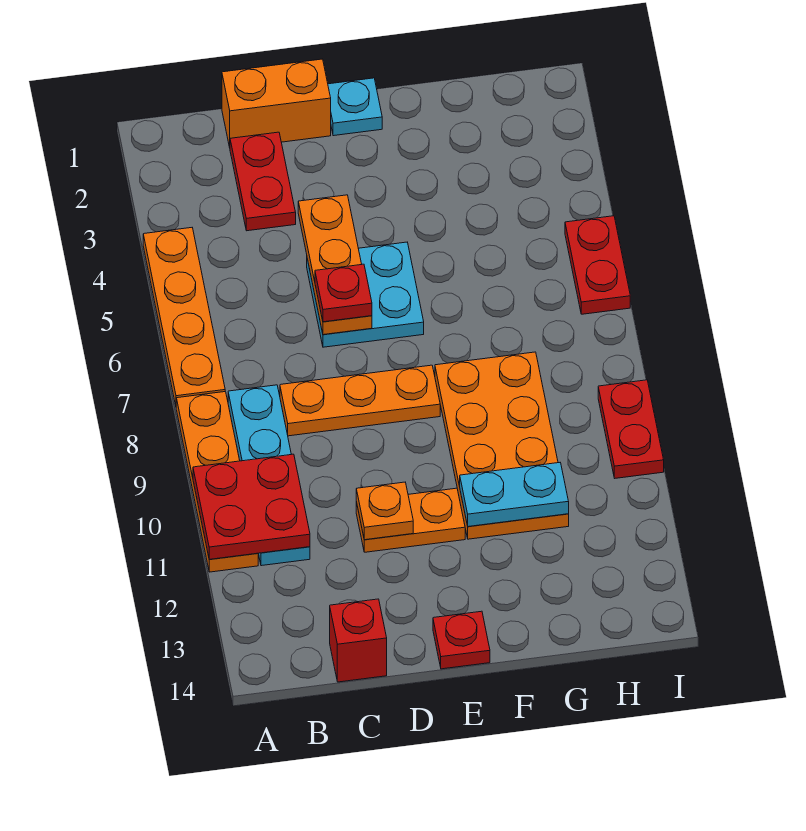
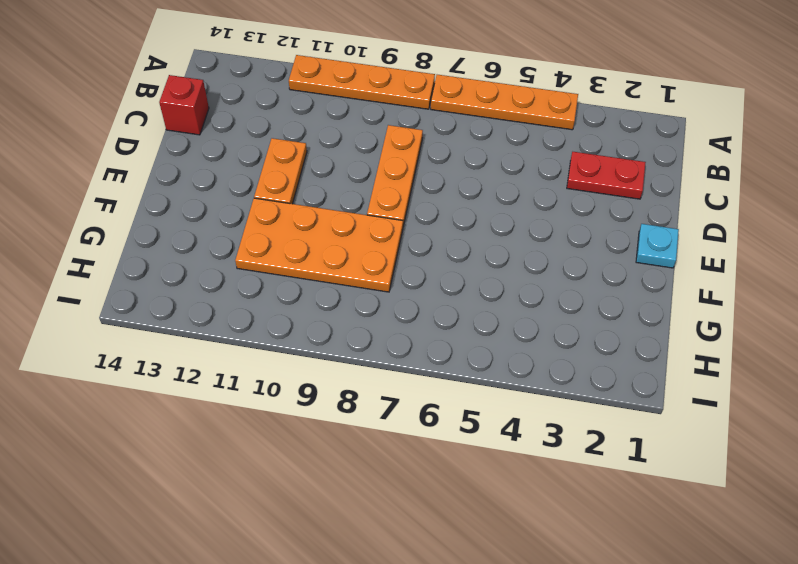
none -> cyan 1x4 plate [228,385,310,566]
none -> orange 1x2 brick [222,59,331,147]
none -> cyan 2x2 plate [307,242,424,347]

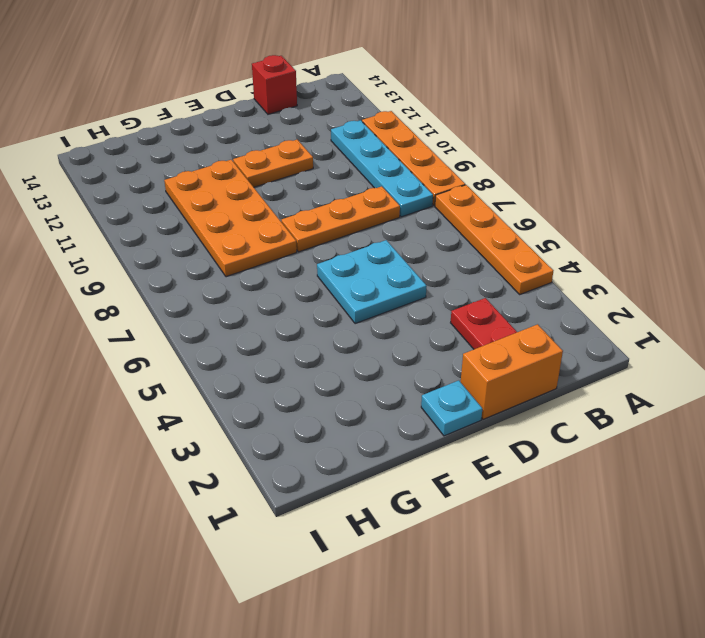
none -> red 1x1 plate [433,611,490,669]
none -> red 1x2 plate [565,216,630,314]
none -> red 1x2 plate [598,380,664,478]

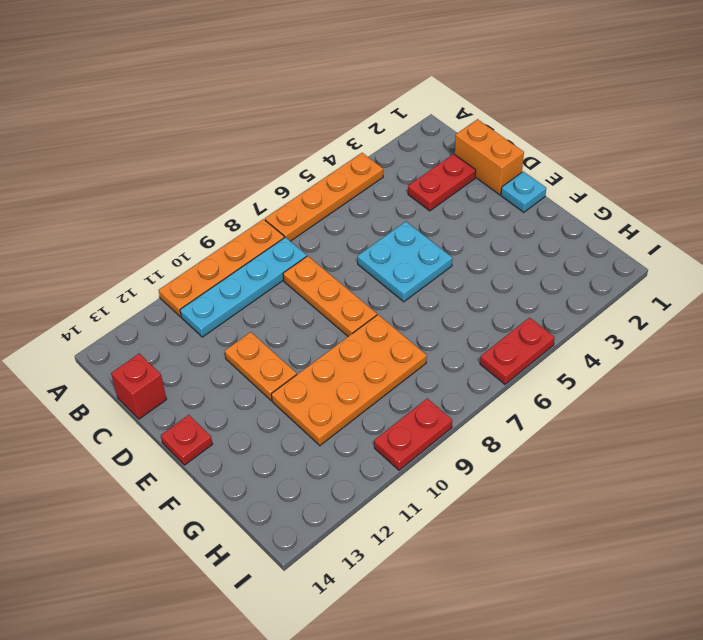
none -> red 2x2 plate [193,454,310,559]
none -> orange 1x3 plate [298,195,372,335]
none -> orange 1x1 plate [356,482,413,540]

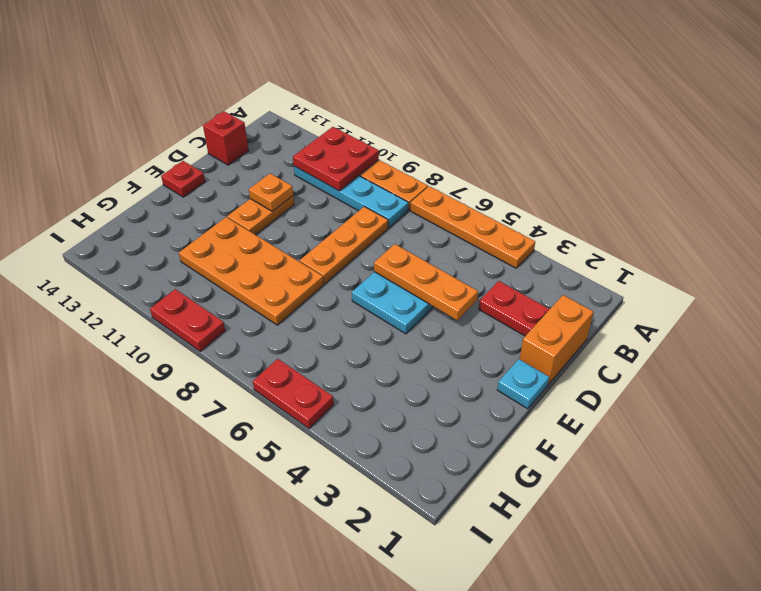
none -> cyan 1x2 plate [460,463,569,527]
none -> red 1x1 plate [315,264,372,322]

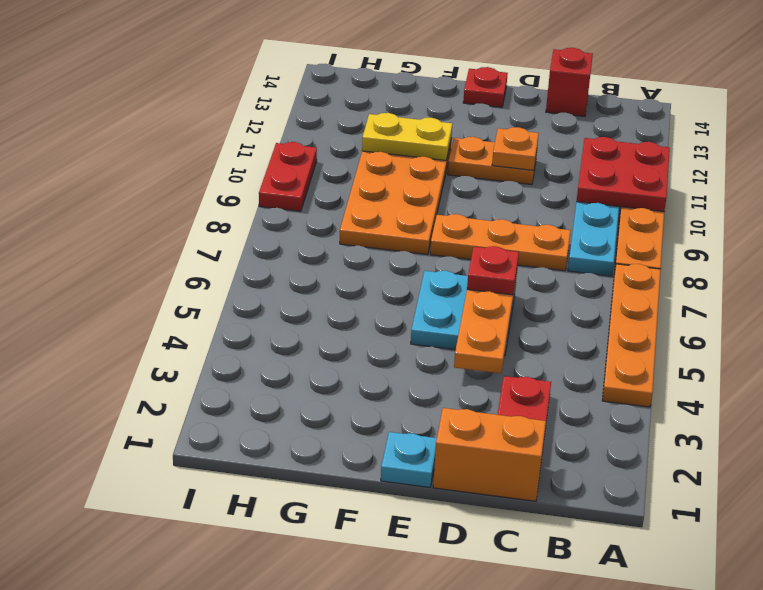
yellow 1x2 plate [362,113,452,160] -> cyan 1x2 plate [460,463,569,527]
none -> red 1x2 plate [565,216,630,314]

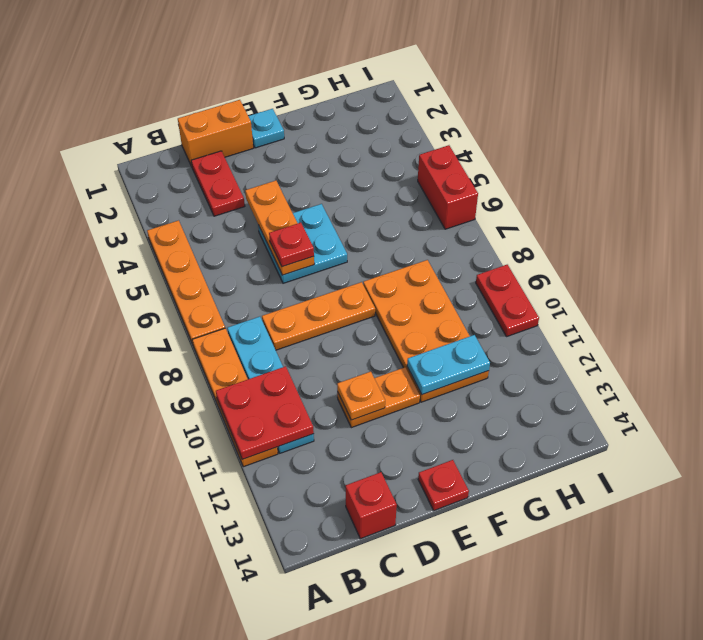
red 1x2 brick [418,145,478,229] -> red 1x2 plate [565,216,630,314]

